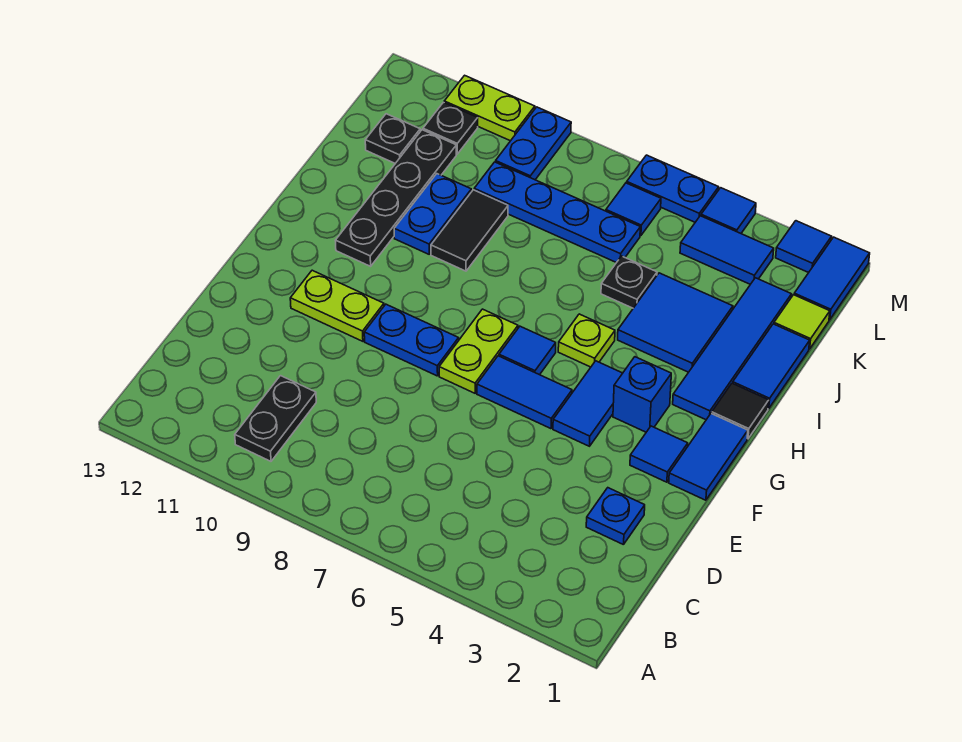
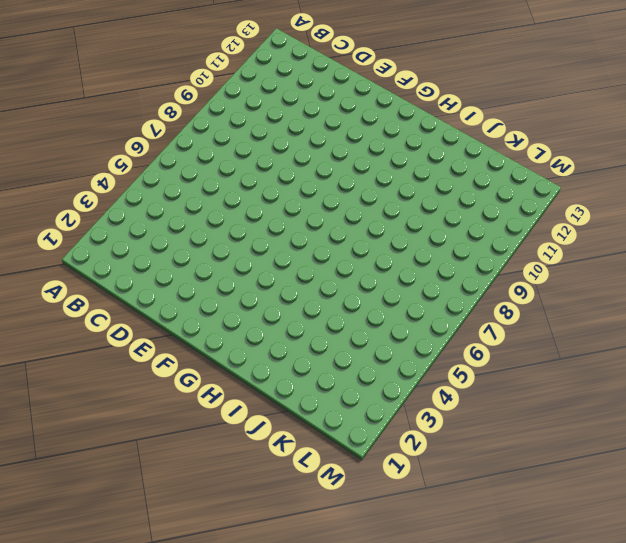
none -> black 1x2 plate [235,376,316,461]
none -> blue 1x1 plate [586,488,645,545]
none -> blue 1x2 tile [669,413,748,500]
none -> blue 1x1 tile [630,426,688,482]

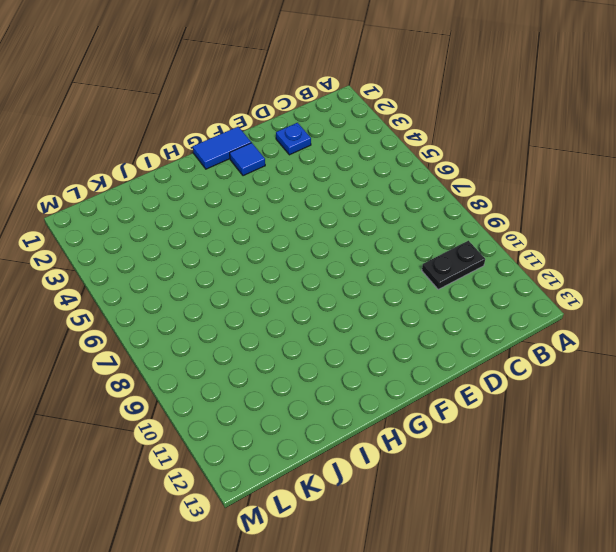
none -> blue 1x2 tile [553,361,623,446]
none -> blue 1x2 tile [477,356,572,429]
none -> lime 1x2 plate [439,309,518,393]
none -> blue 1x2 plate [364,304,459,376]

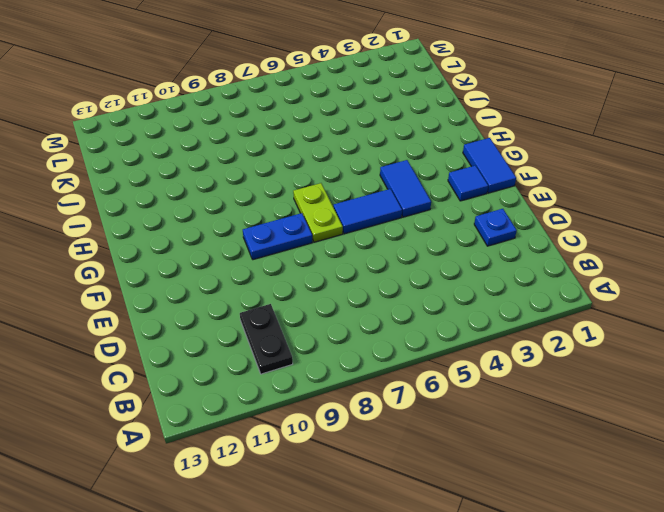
none -> lime 1x2 plate [290,270,384,341]
none -> blue 1x1 brick [613,357,671,432]
none -> blue 1x1 tile [499,326,556,375]
none -> black 1x1 tile [712,383,769,439]

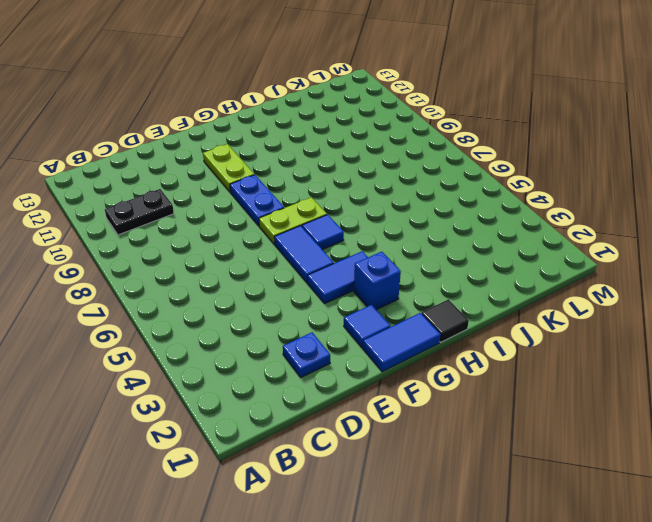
none -> blue 1x4 tile [673,278,792,420]
none -> lime 1x1 plate [558,314,615,367]
none -> black 1x4 plate [335,130,456,266]
none -> blue 1x2 tile [733,324,810,409]

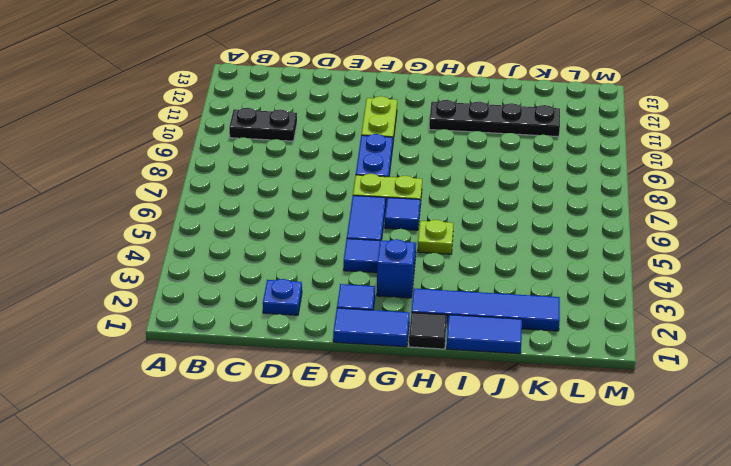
none -> blue 2x2 tile [618,273,733,372]
none -> black 1x2 tile [431,190,508,271]
none -> blue 1x2 plate [394,174,471,254]
none -> black 1x1 plate [601,256,657,308]

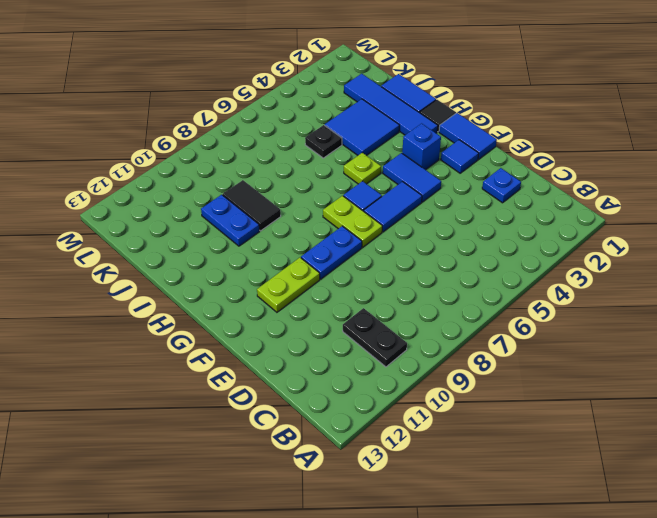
none -> black 1x4 plate [335,130,456,266]
none -> lime 1x1 tile [774,295,830,349]
none -> blue 1x4 plate [474,162,640,263]
none -> black 1x1 plate [365,114,420,163]

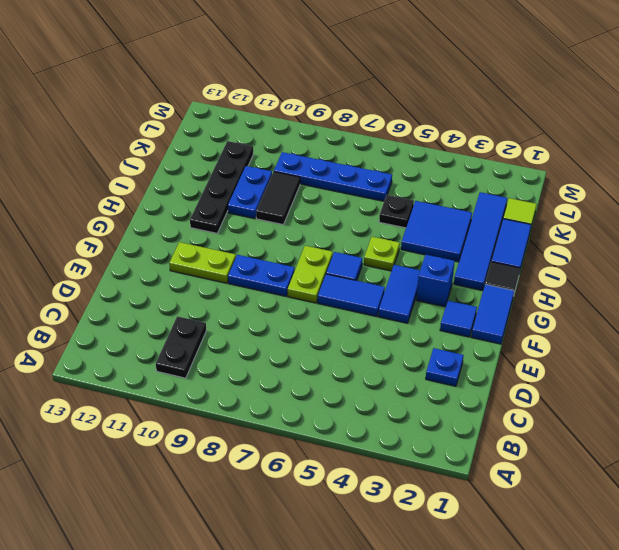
none -> black 1x1 plate [365,114,420,163]
none -> blue 1x2 tile [794,237,870,320]
none -> blue 1x2 tile [680,216,774,284]
none -> blue 1x1 tile [606,183,661,236]

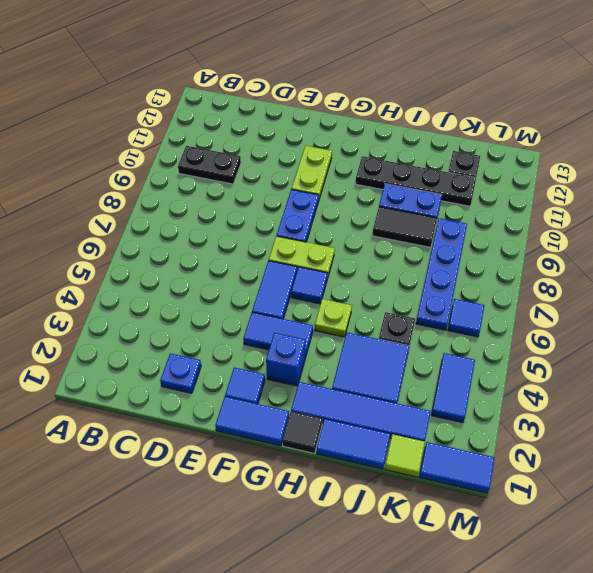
none -> blue 1x2 plate [496,107,571,180]
none -> black 1x1 plate [423,103,478,154]
none -> blue 1x1 tile [776,221,832,273]
none -> blue 1x1 tile [701,188,756,233]

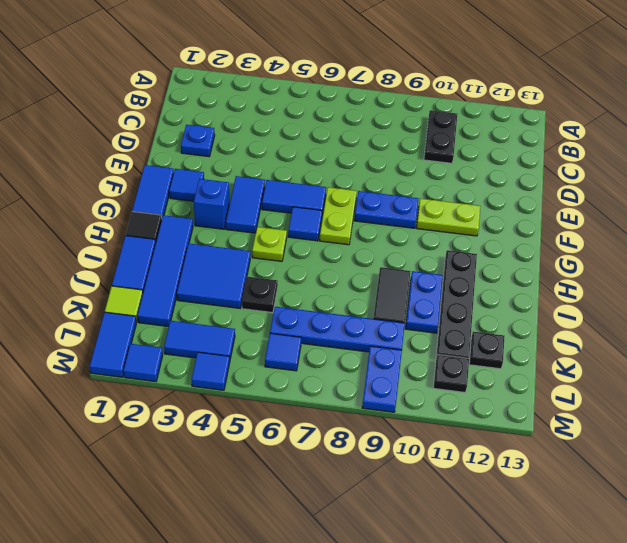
none -> blue 1x2 plate [627,155,719,222]
none -> lime 1x2 plate [444,75,535,141]

